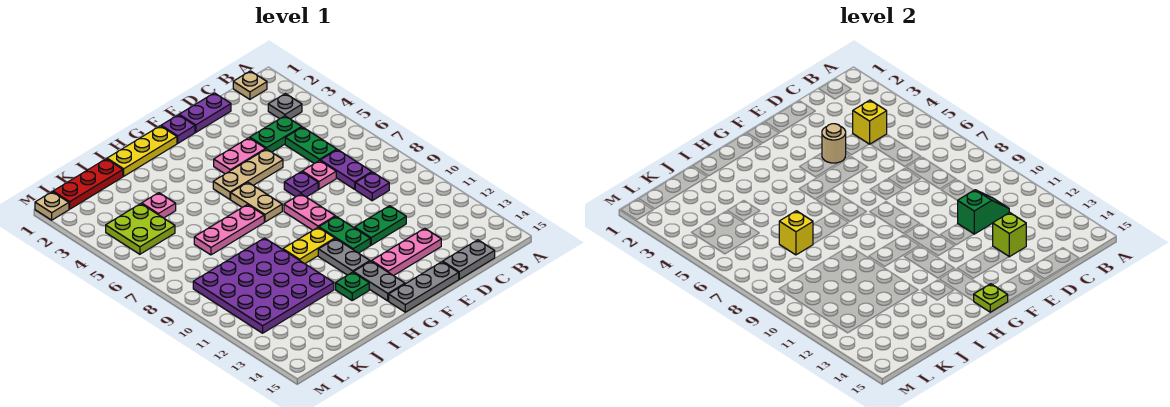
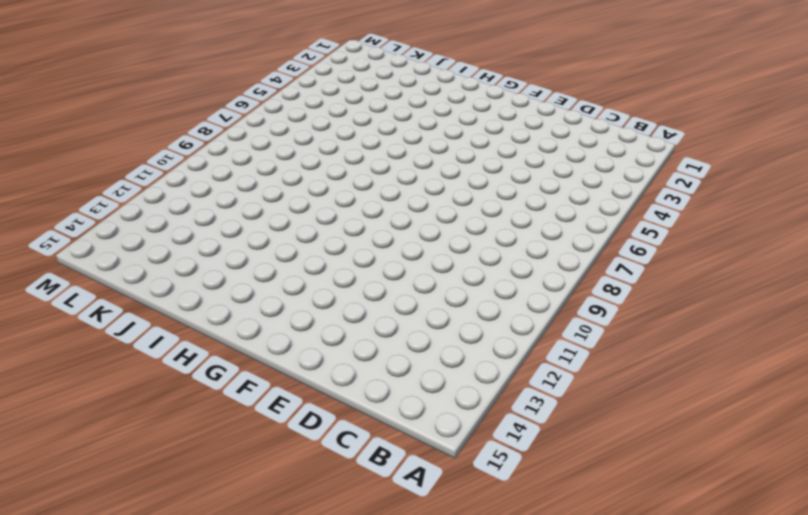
none -> tan 1x1 plate [233,71,267,99]
none -> grey 1x1 plate [268,94,302,119]
none -> green 1x2 plate [250,116,302,152]
none -> green 1x2 plate [285,127,337,163]

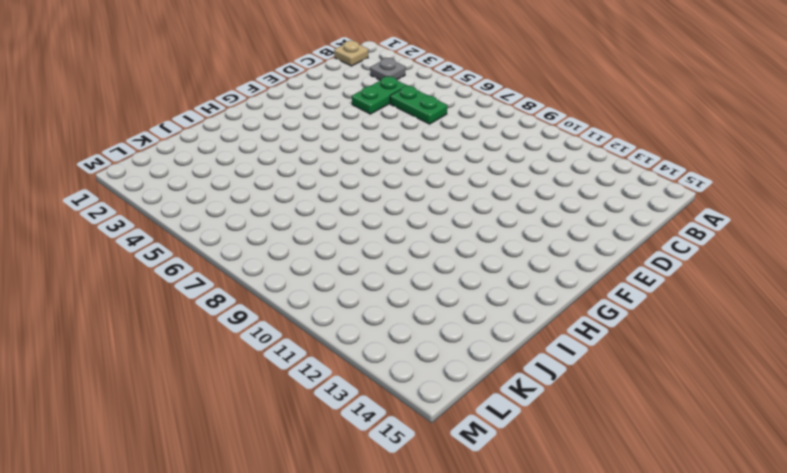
none -> purple 1x2 plate [320,150,372,189]
none -> purple 1x1 plate [355,172,389,201]
none -> grey 1x2 plate [443,240,495,279]
none -> purple 1x2 plate [179,93,231,132]

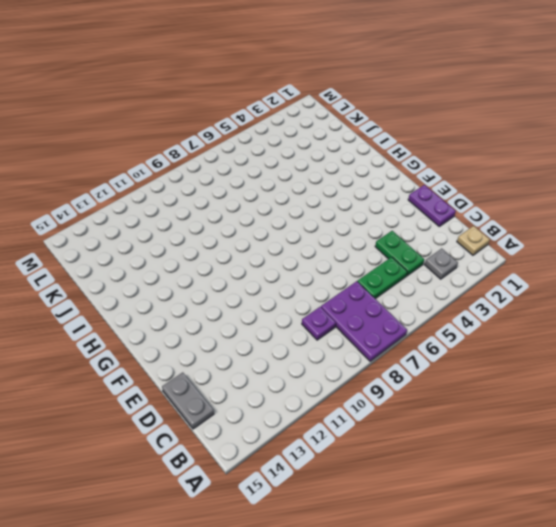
purple 2x3 plate [321,281,407,361] -> purple 1x2 plate [320,150,372,189]
none -> pink 1x1 plate [302,161,336,189]
none -> green 1x2 plate [355,206,406,245]
none -> pink 1x3 plate [372,228,441,276]
none -> pink 1x2 plate [214,138,265,174]

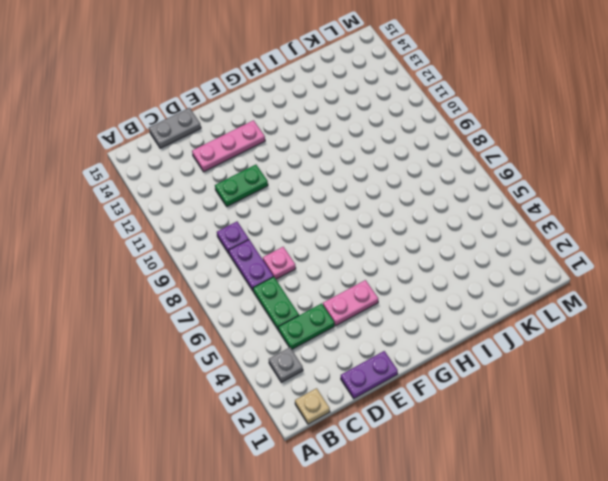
none -> tan 1x3 plate [213,149,283,199]
none -> purple 1x1 plate [284,172,318,197]
none -> grey 1x3 plate [389,262,459,312]
none -> purple 1x1 plate [161,115,195,143]

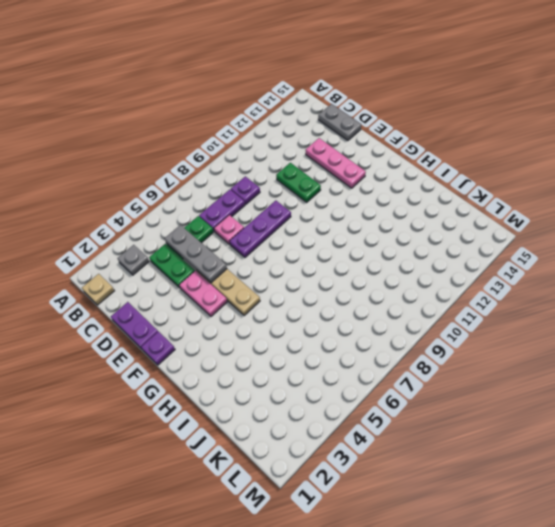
grey 1x3 plate [165,225,227,283] -> grey 1x3 plate moved to [389,262,459,312]
purple 1x3 plate [230,201,291,257] -> purple 1x1 plate [284,172,318,197]
none -> pink 1x2 plate [284,194,335,230]
none -> green 1x2 plate [319,217,370,253]
none -> yellow 1x3 plate [107,126,177,176]
none -> tan 1x2 plate [231,182,282,222]

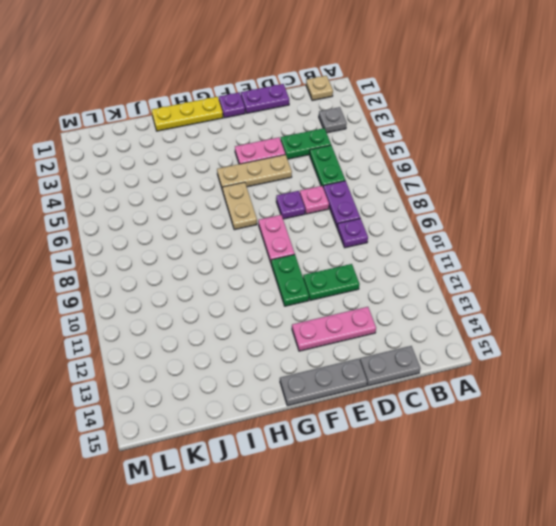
none -> yellow 1x2 plate [283,227,335,264]
none -> grey 1x2 plate [318,239,370,275]
none -> grey 1x2 plate [354,261,405,301]
none -> pink 1x3 plate [194,205,264,255]

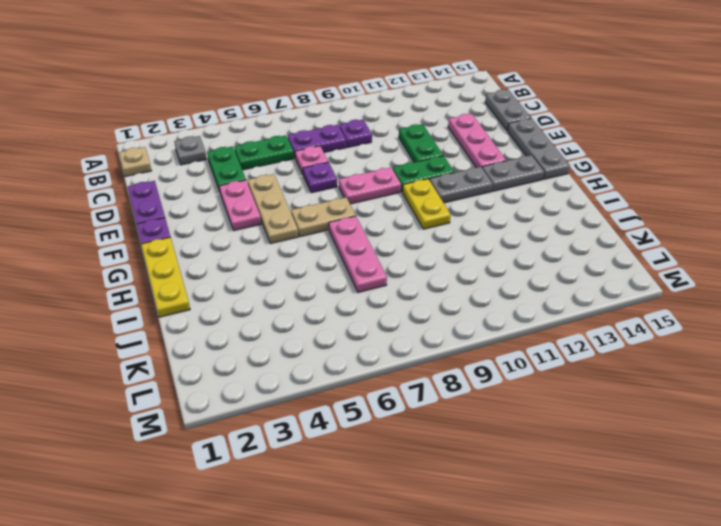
none -> green 1x1 plate [336,272,369,300]
none -> purple 4x4 plate [193,238,334,333]
none -> red 1x3 plate [53,159,123,209]
none -> pink 1x1 plate [142,193,176,218]

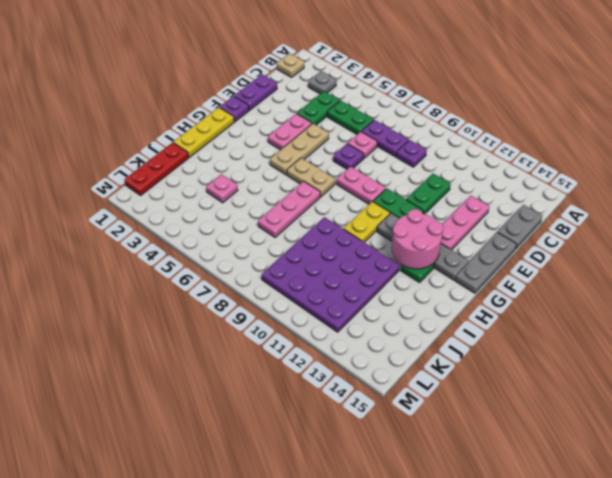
pink 2x2 round brick [391,209,443,269] -> none
none -> lime 2x2 plate [106,204,175,254]
none -> tan 1x1 plate [35,192,69,220]
none -> yellow 1x1 brick [853,100,887,144]
none -> green 1x2 slope [958,190,1009,234]

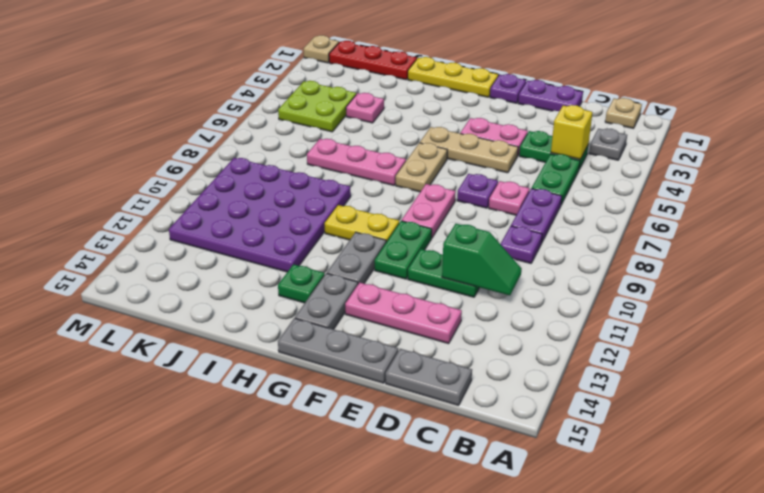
none -> lime 1x1 brick [993,213,1026,257]
none -> tan 1x1 round brick [822,124,846,163]
none -> lime 1x1 plate [974,284,1008,312]
none -> yellow 1x1 brick [779,211,813,255]

